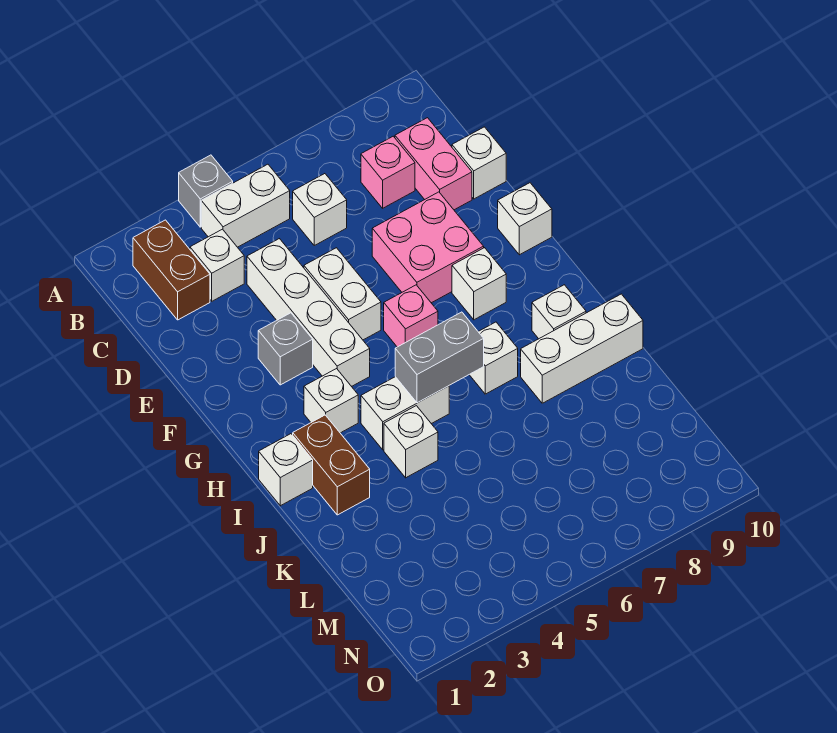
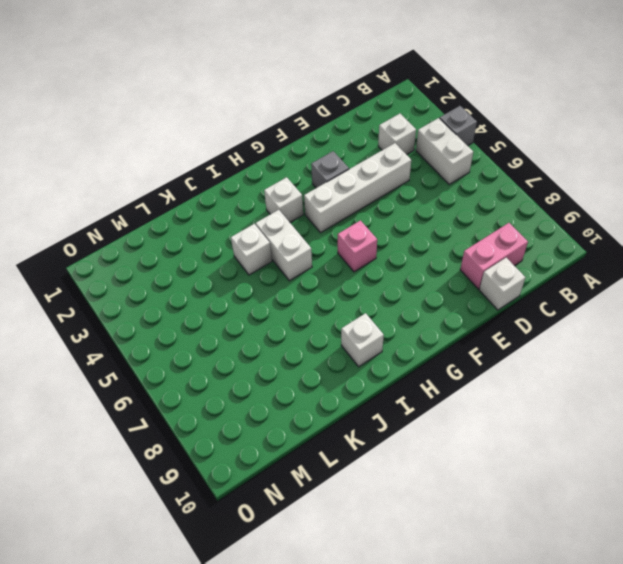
none -> brown 1x2 brick [133,220,210,320]
none -> white 1x1 brick [293,174,347,245]
none -> pink 1x1 brick [361,136,415,208]

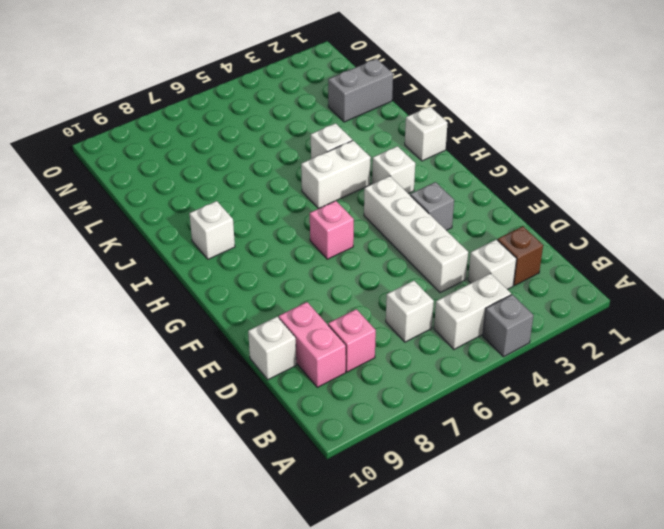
brown 1x1 brick [498,226,543,286] -> brown 1x2 brick [133,220,210,320]
grey 1x2 brick [328,59,393,122] -> grey 1x2 brick moved to [395,312,484,403]
none -> white 1x2 brick [304,248,381,340]
none -> pink 2x2 brick [372,192,484,303]
none -> white 1x1 brick [498,183,552,255]

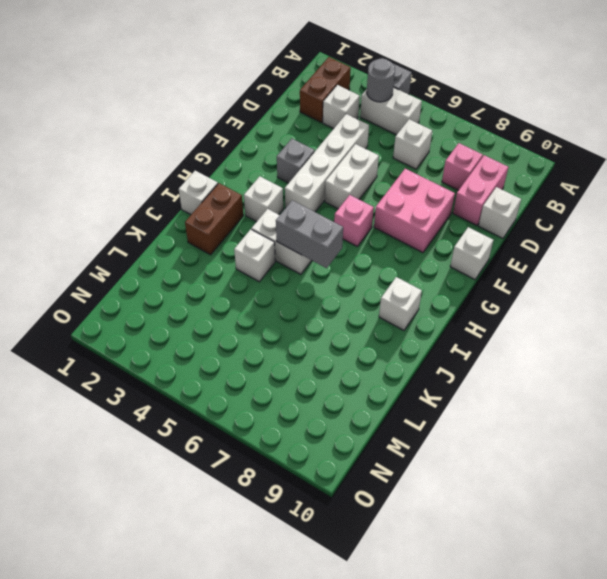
grey 1x1 round brick [367,58,395,102] -> none
none -> white 1x1 brick [452,248,506,320]
none -> white 1x1 brick [469,322,518,394]
none -> white 1x3 brick [521,294,643,403]

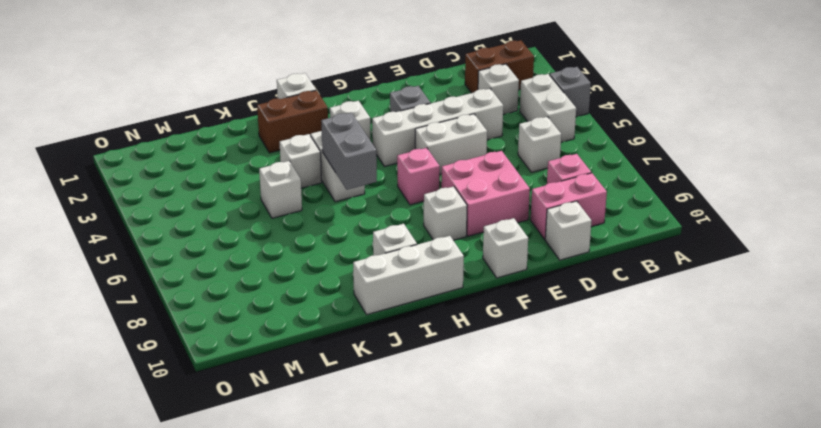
white 1x3 brick [353,236,464,315] -> white 1x3 brick turned to [521,294,643,403]
white 1x1 brick [259,161,302,218] -> white 1x1 brick moved to [469,322,518,394]

